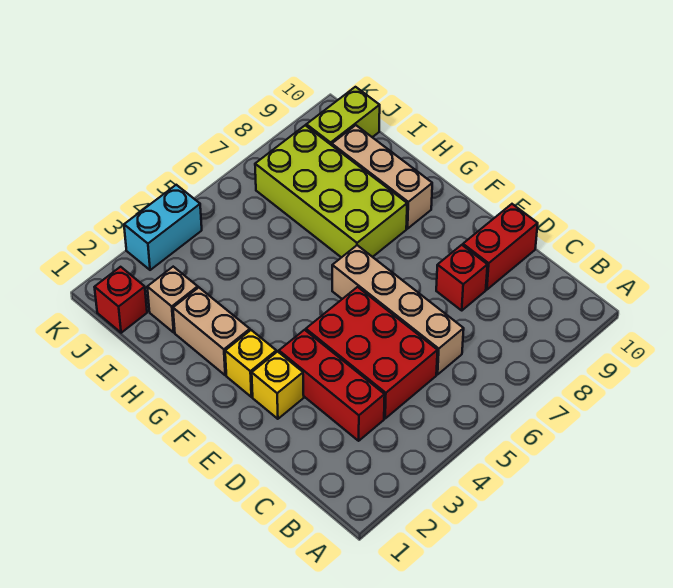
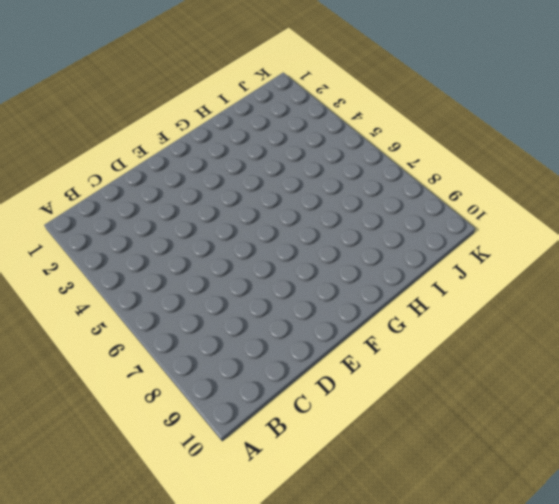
none -> red 1x3 brick [279,330,385,441]
none -> red 2x3 brick [306,287,438,418]
none -> tan 1x4 brick [332,245,464,375]

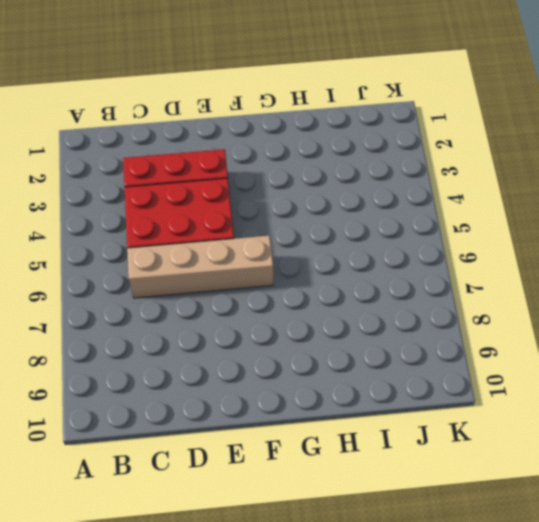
none -> red 1x1 brick [436,245,487,310]
none -> red 1x2 brick [463,204,538,290]
none -> yellow 1x1 brick [252,352,304,419]

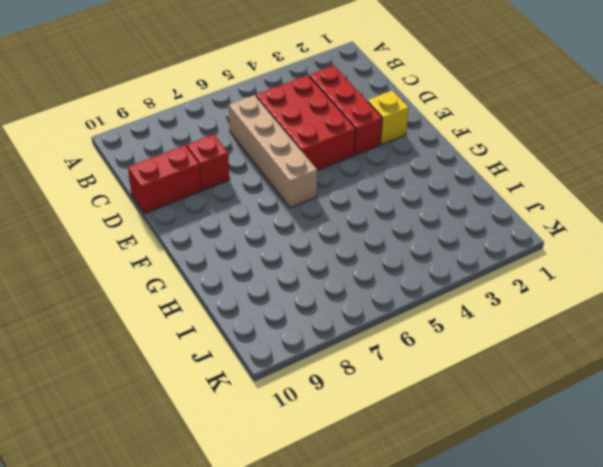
none -> yellow 1x1 brick [225,330,276,397]
none -> tan 1x2 brick [173,288,250,375]
none -> lime 2x4 brick [255,125,407,258]

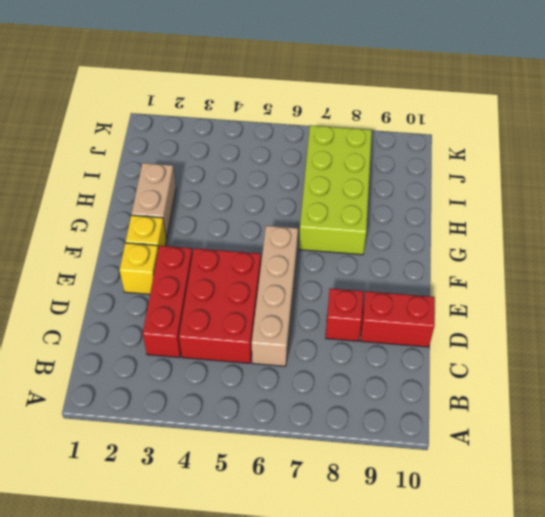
none -> tan 1x3 brick [332,125,432,229]
none -> tan 1x1 brick [147,267,198,332]
none -> red 1x1 brick [95,267,147,333]

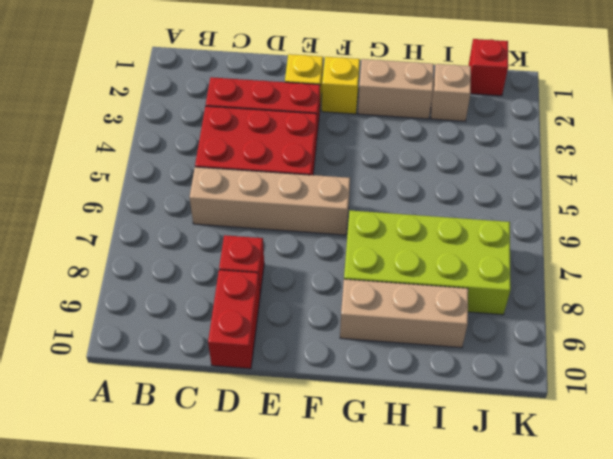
none -> lime 1x2 brick [306,87,380,145]
none -> cyan 1x2 brick [124,185,202,270]

